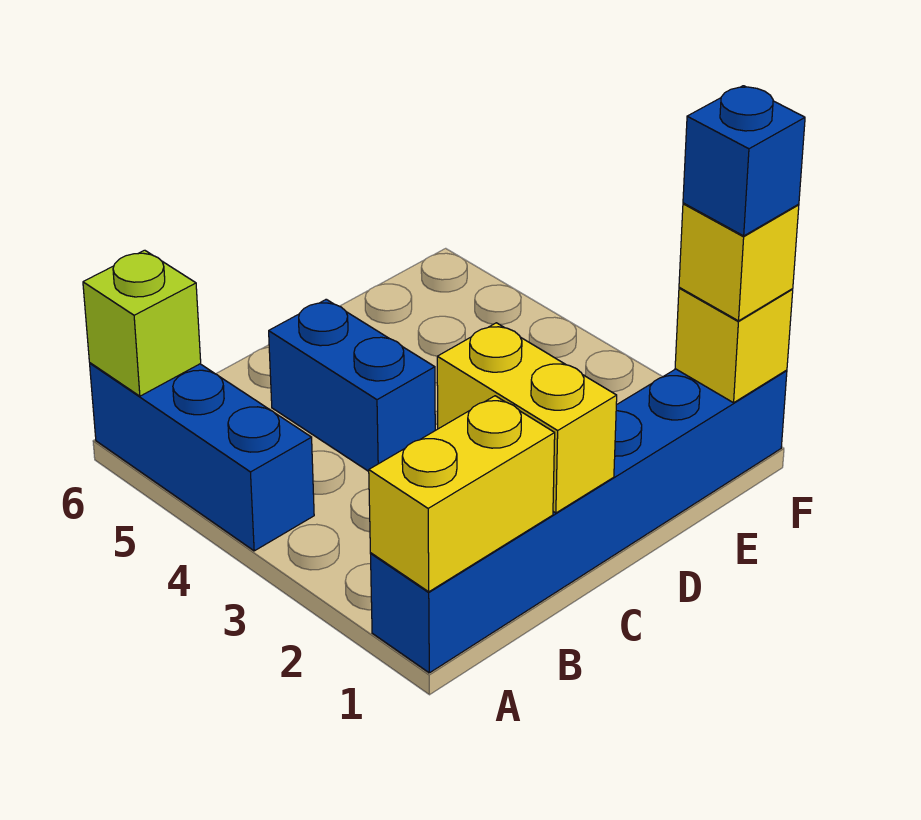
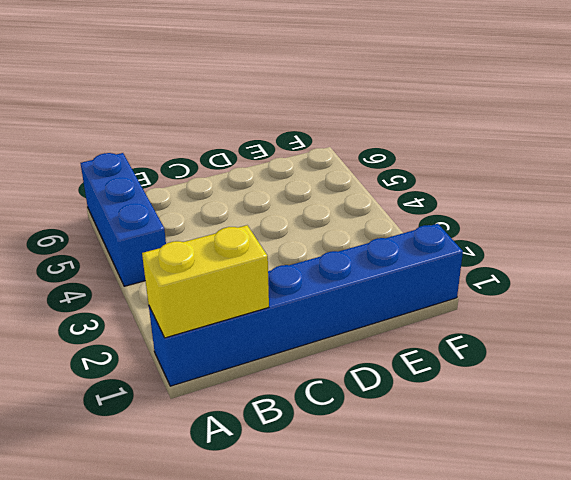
none -> blue 1x2 brick [269,299,435,471]
none -> lime 1x1 brick [83,250,201,396]

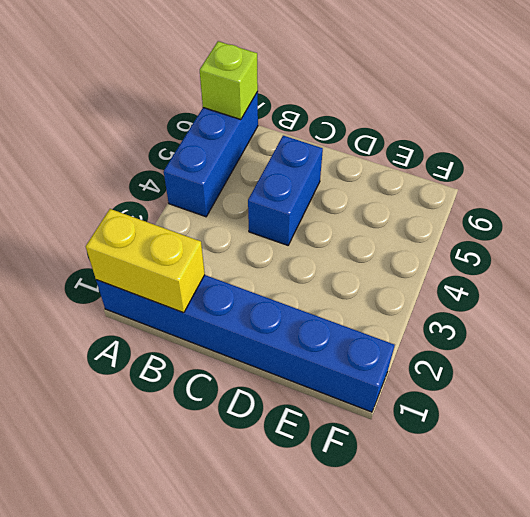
none -> yellow 1x2 brick [437,323,617,513]
none -> yellow 1x1 brick [675,288,793,403]

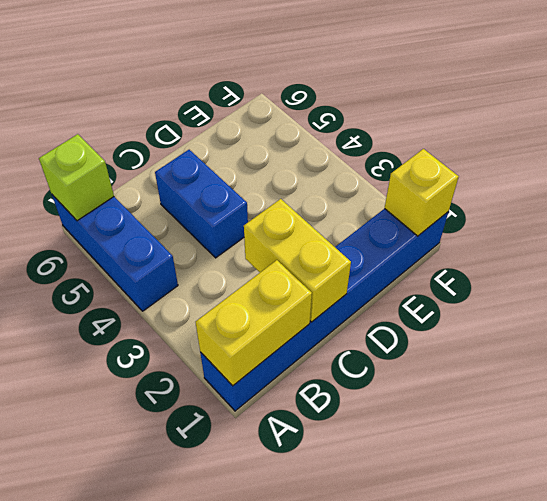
none -> yellow 1x1 brick [679,203,799,321]
none -> blue 1x1 brick [683,86,805,236]

